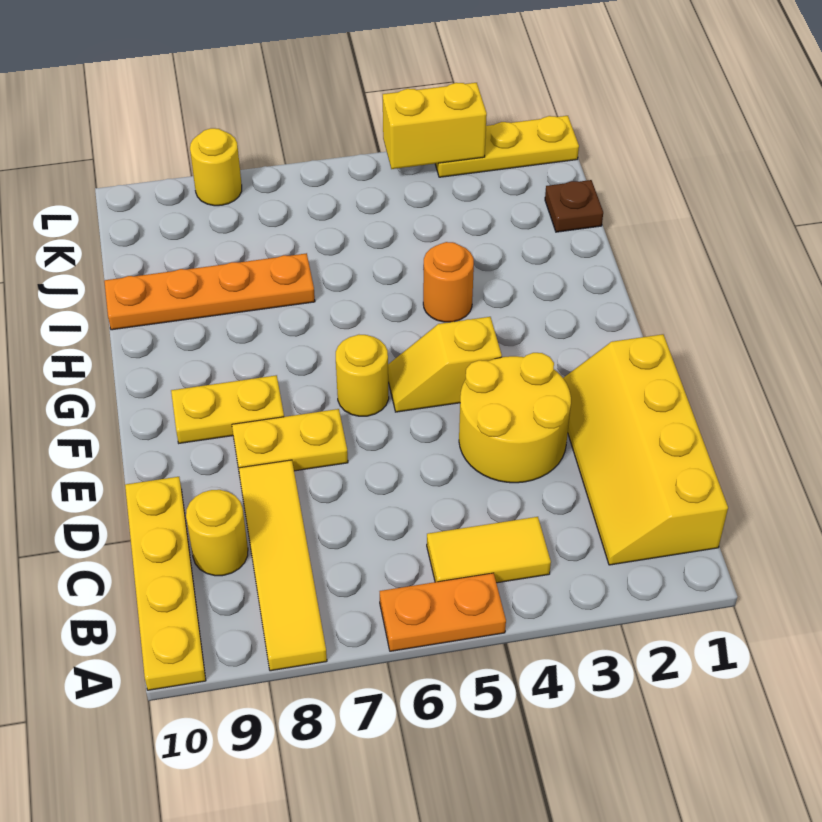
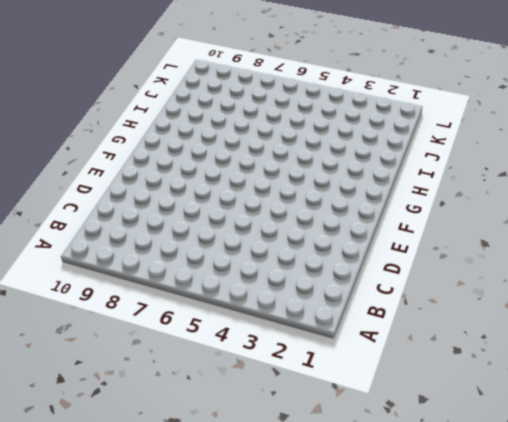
none -> orange 1x2 plate [380,573,506,651]
none -> yellow 1x4 tile [239,460,327,671]
none -> yellow 1x4 plate [125,477,206,690]

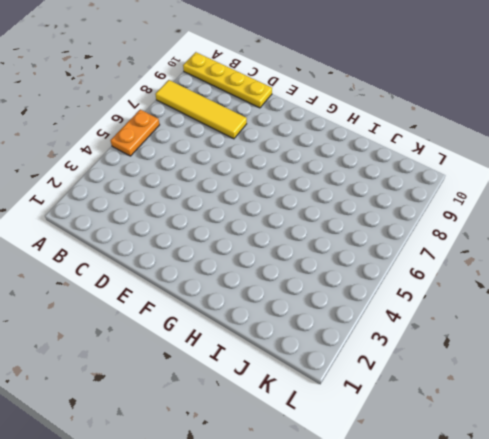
none -> yellow 2x4 slope [563,334,728,565]
none -> yellow 1x2 tile [427,517,551,583]
none -> yellow 1x1 round brick [186,490,248,576]

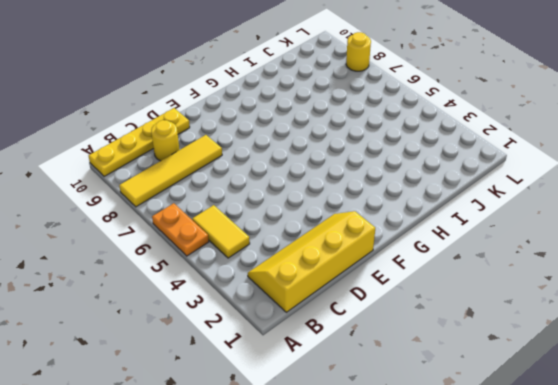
none -> yellow 2x2 round brick [459,353,571,483]
none -> yellow 1x2 plate [232,409,348,471]
none -> yellow 1x2 slope [388,317,502,412]

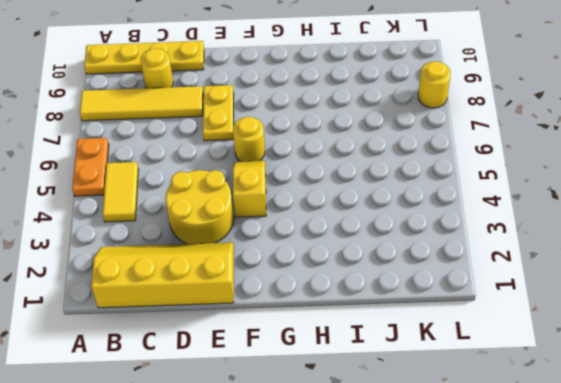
none -> yellow 1x2 plate [171,375,284,443]
none -> orange 1x1 round brick [423,242,474,322]
none -> orange 1x4 plate [104,253,315,330]

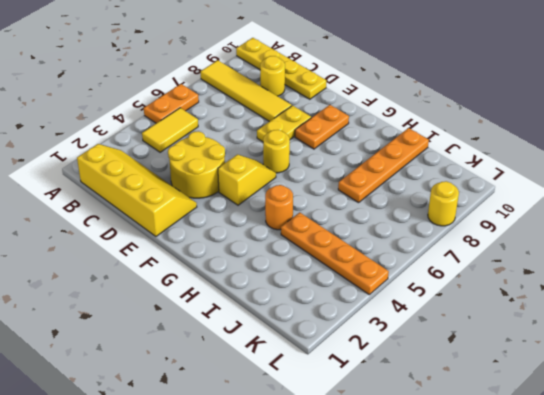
orange 1x2 plate [295,105,349,149] -> yellow 1x2 plate [171,375,284,443]
orange 1x4 plate [281,212,389,295] -> none
none -> brown 1x1 plate [545,180,603,232]
none -> yellow 1x3 plate [435,116,579,177]
none -> yellow 1x2 brick [383,83,487,169]

